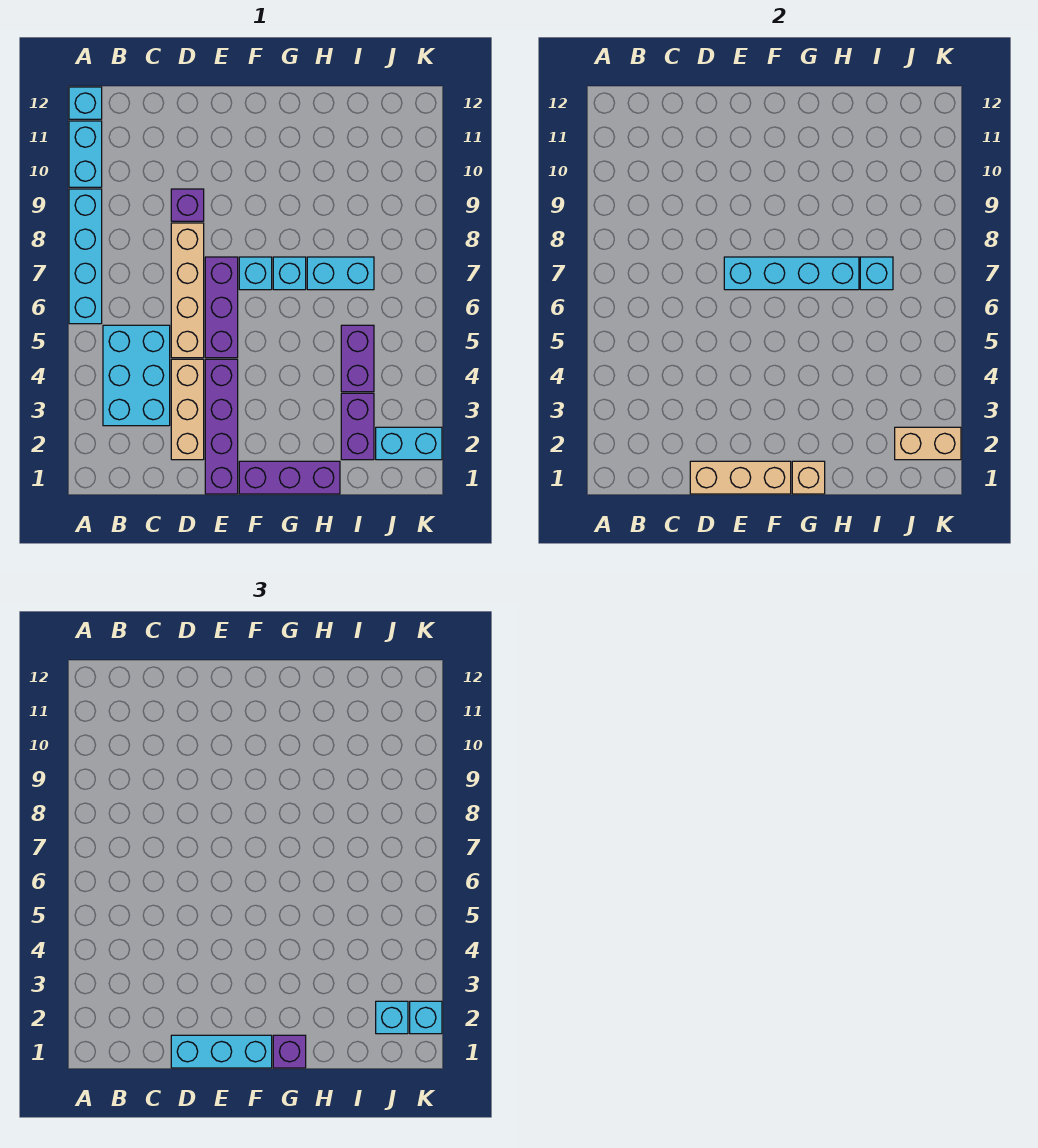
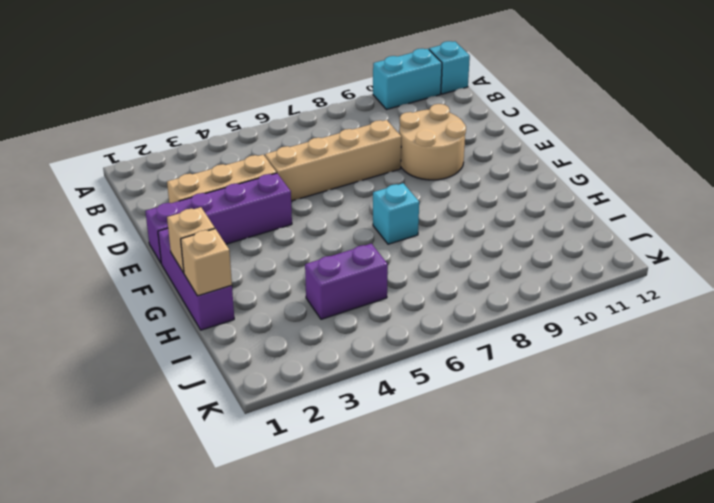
tan 2x2 round brick [399,104,466,180] -> purple 1x1 brick [171,189,204,221]
tan 1x1 brick [181,229,232,296] -> none
none -> cyan 1x4 brick [69,189,102,324]
none -> cyan 2x3 brick [103,325,170,426]
none -> purple 1x3 brick [205,257,238,358]

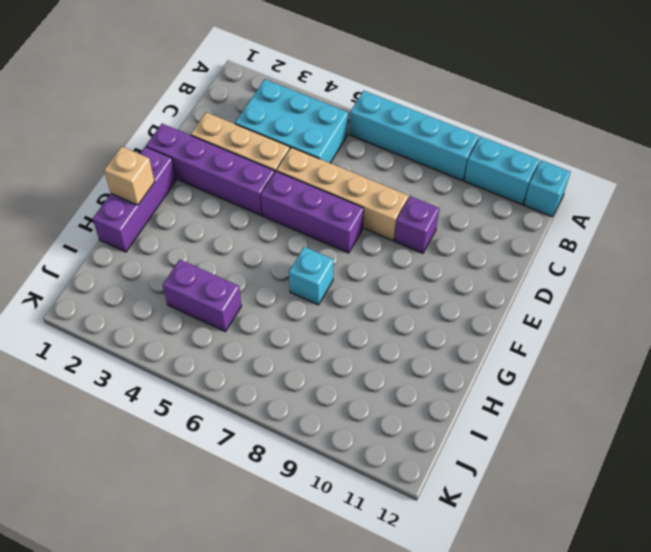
none -> cyan 1x1 brick [239,257,272,290]
none -> cyan 1x2 brick [307,257,374,290]
none -> purple 1x2 brick [341,393,374,460]

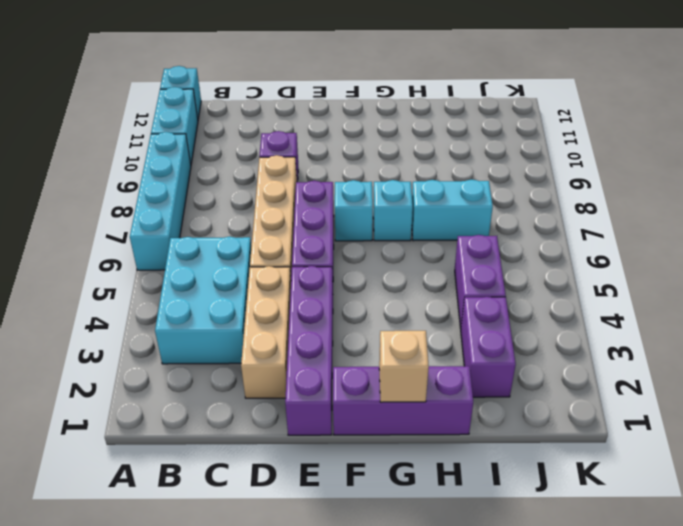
none -> cyan 1x2 brick [376,427,442,460]
none -> tan 1x3 brick [690,461,791,494]
none -> cyan 1x4 brick [724,257,859,290]

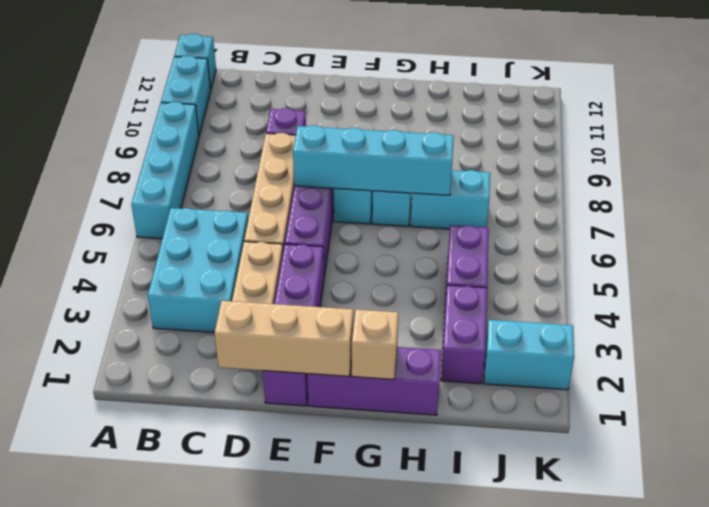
none -> cyan 1x1 brick [860,257,893,290]
none -> tan 1x2 brick [895,427,961,460]
none -> cyan 1x3 brick [171,1035,272,1068]

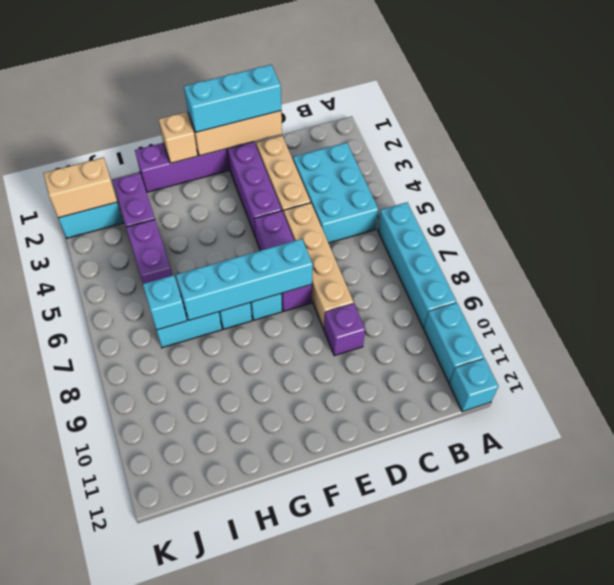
none -> purple 1x1 brick [273,1035,306,1068]
none -> cyan 1x1 brick [376,1001,408,1034]
none -> cyan 1x1 brick [410,1001,442,1034]

